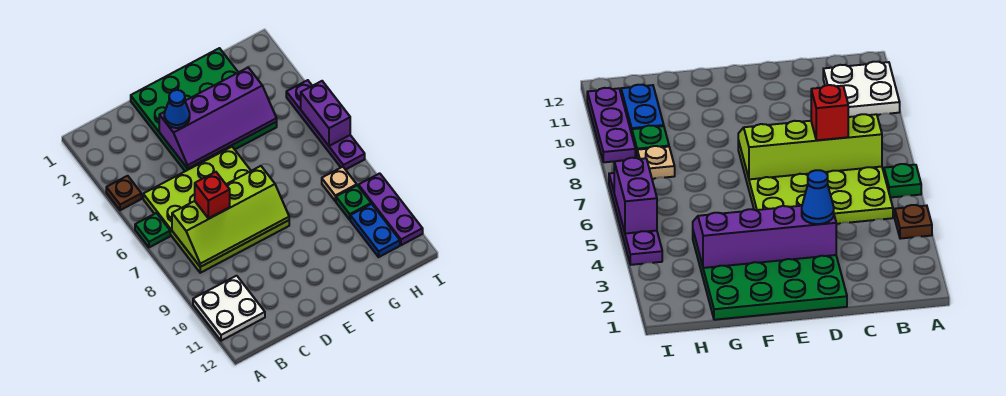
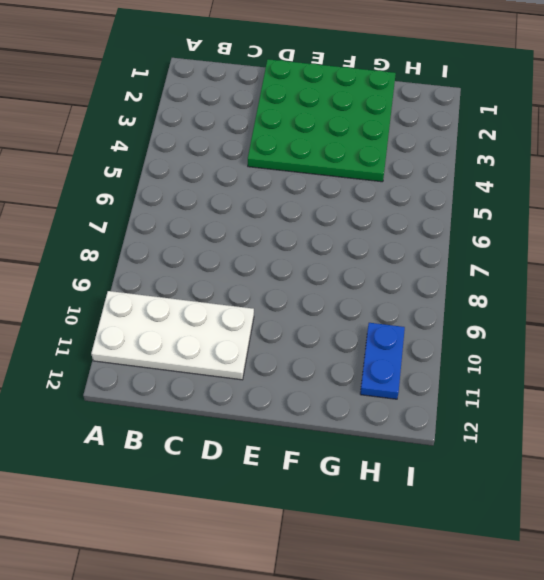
white 2x4 plate [91,291,254,380] -> white 2x2 plate [193,276,265,341]
none -> brown 1x1 plate [106,176,141,210]
none -> green 1x1 plate [135,213,170,247]
none -> lime 4x4 plate [143,147,289,273]

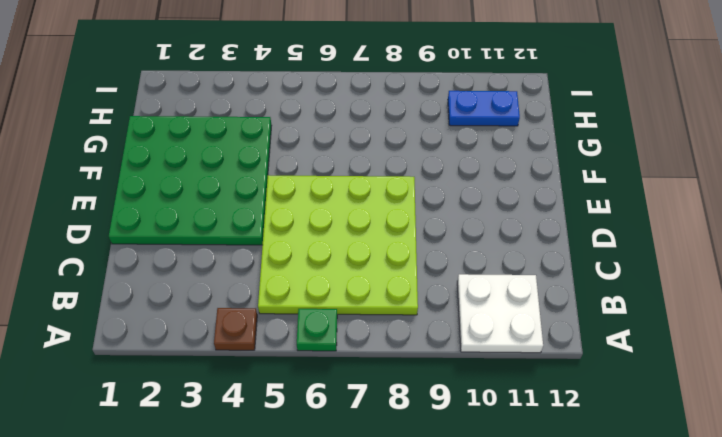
none -> tan 1x1 plate [322,167,357,201]
none -> green 1x1 plate [336,185,371,220]
none -> purple 1x4 plate [286,80,365,170]

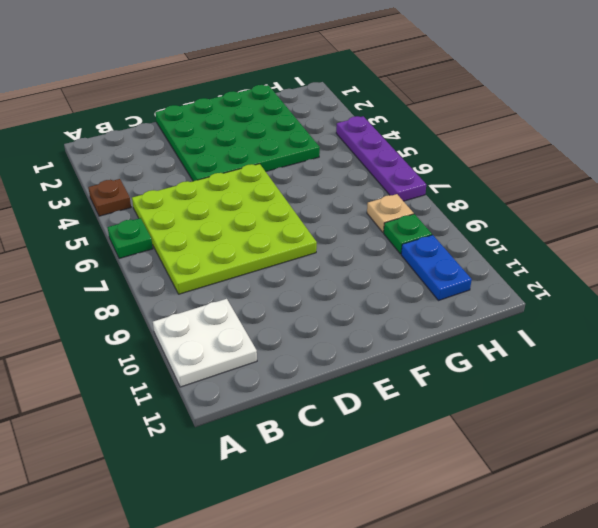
none -> purple 1x3 plate [359,173,423,245]
none -> lime 2x4 slope [172,166,289,267]
none -> purple 2x4 slope [159,68,277,168]

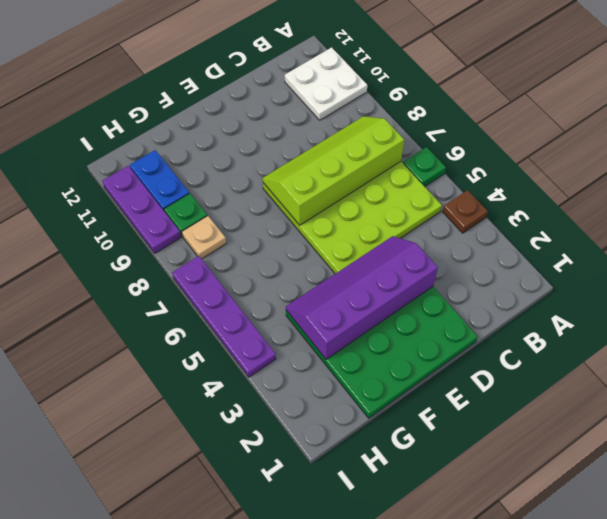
none -> purple 1x2 brick [301,81,350,146]
none -> red 1x1 brick [195,172,230,218]
none -> blue 1x1 cone [164,90,190,128]

